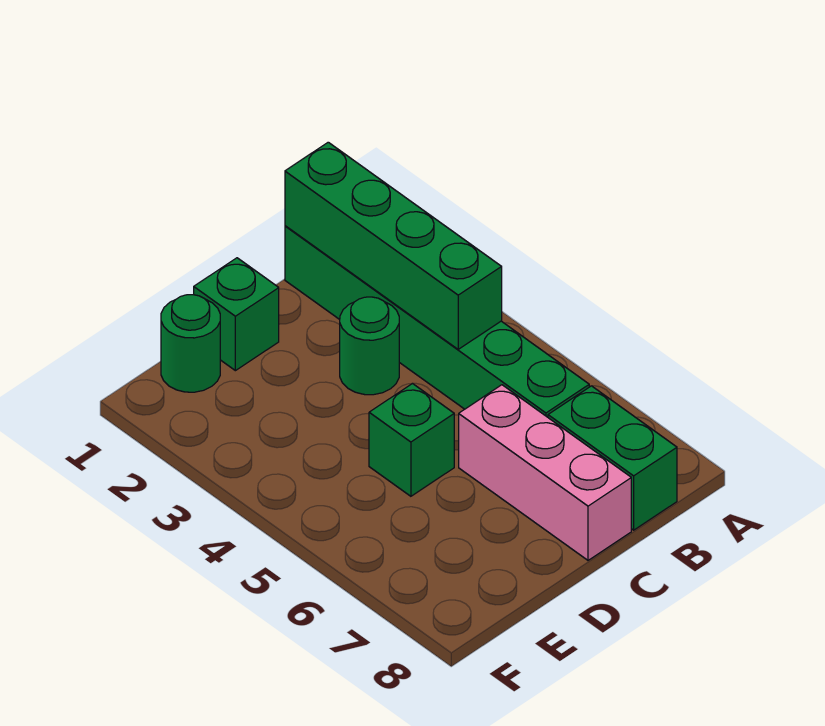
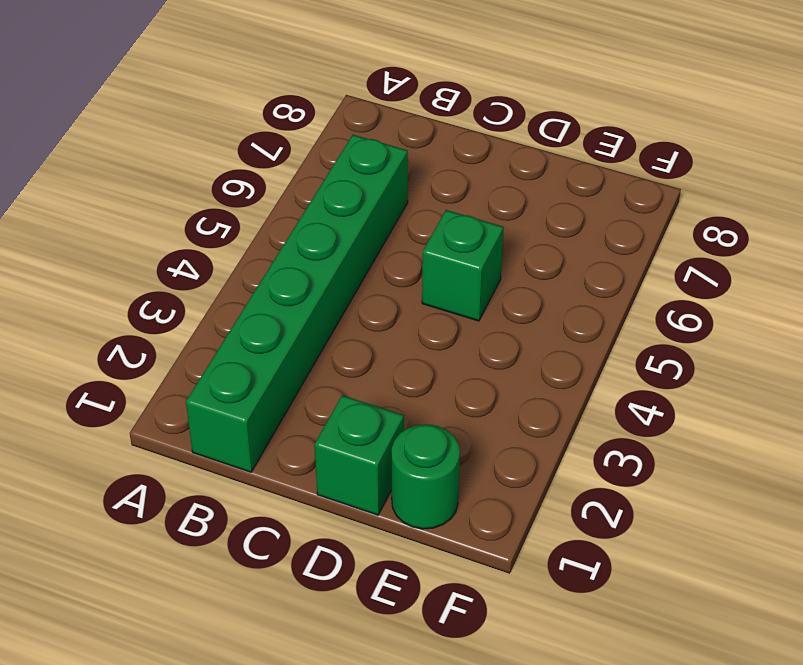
none -> green 1x2 brick [548,386,677,530]
none -> green 1x1 round brick [340,297,399,395]

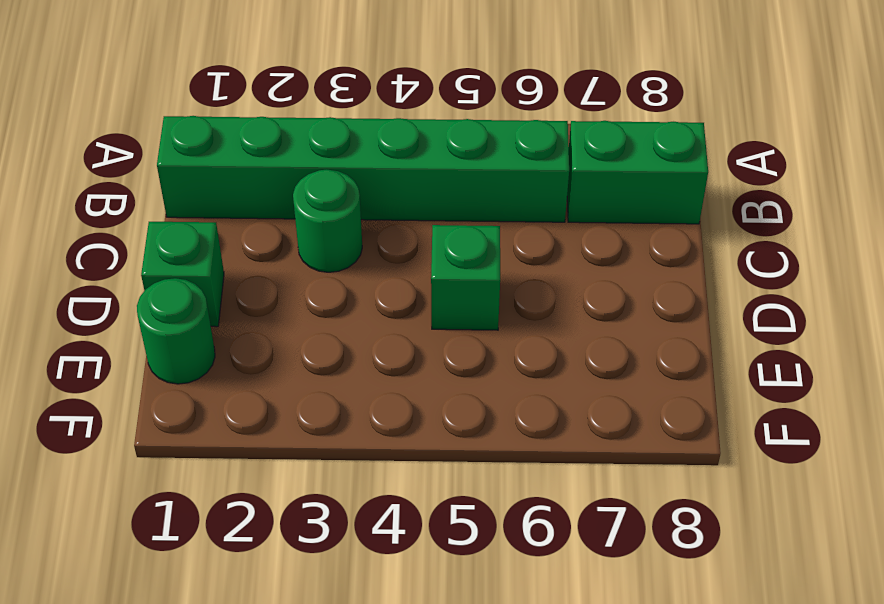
none -> pink 1x3 brick [459,385,631,560]
none -> green 1x4 brick [285,142,502,349]

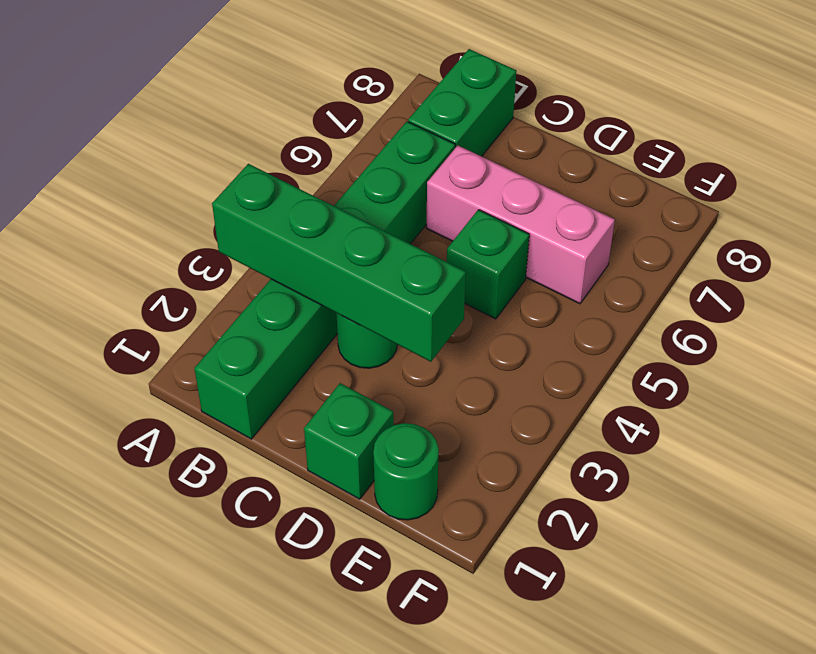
green 1x4 brick [212,164,466,362] -> green 1x4 brick turned to [285,142,502,349]
pink 1x3 brick [427,146,615,304] -> pink 1x3 brick turned to [459,385,631,560]

